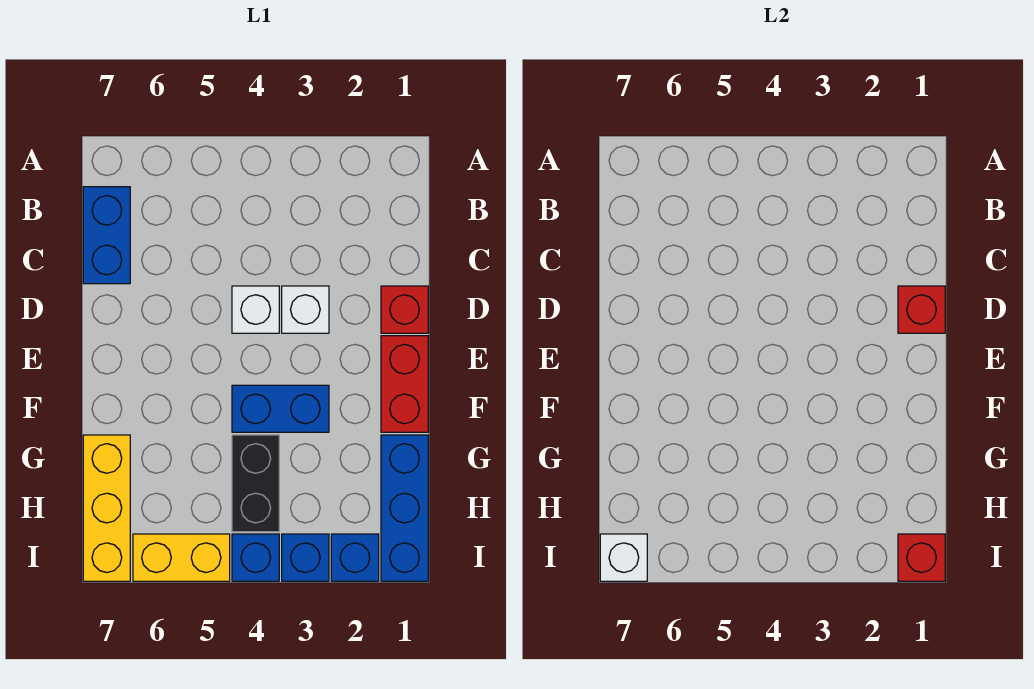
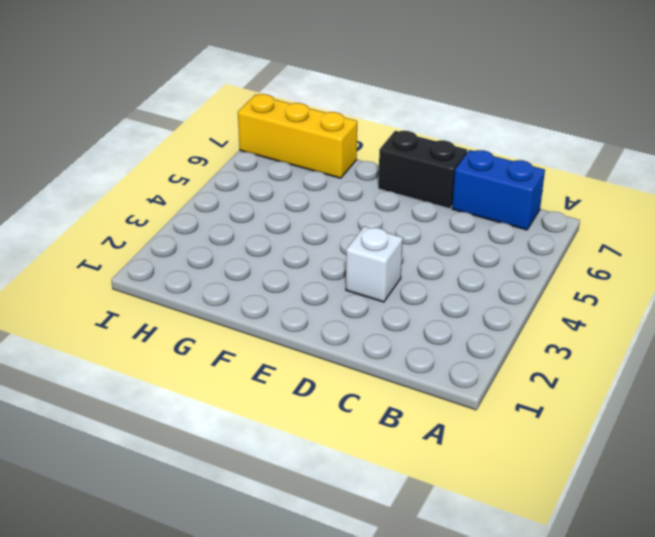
black 1x2 brick [378,131,467,209] -> black 1x2 brick moved to [232,435,279,532]
none -> red 1x1 brick [381,286,428,333]
none -> white 1x1 brick [232,286,279,333]
none -> red 1x2 brick [381,336,428,432]

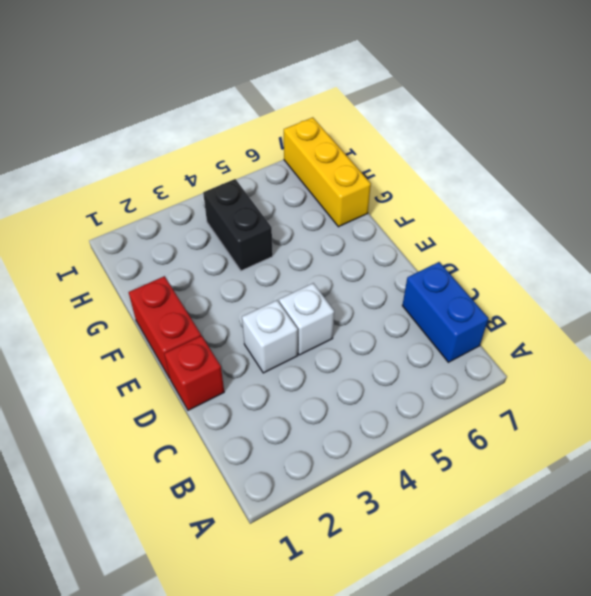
none -> blue 1x2 brick [232,385,329,432]
none -> blue 1x3 brick [381,435,428,581]
none -> blue 1x1 brick [331,534,379,581]

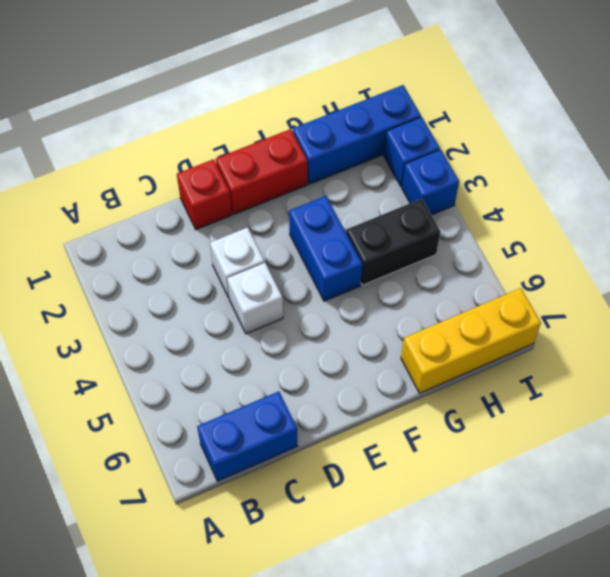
none -> blue 1x1 brick [232,534,279,581]
none -> yellow 1x2 brick [133,534,230,581]
none -> red 1x1 brick [898,286,945,333]

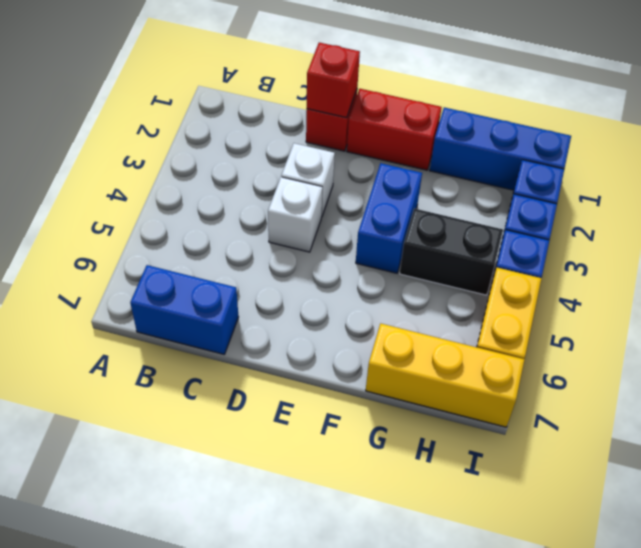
none -> red 1x1 brick [898,534,945,581]
none -> white 1x1 brick [600,534,647,581]

